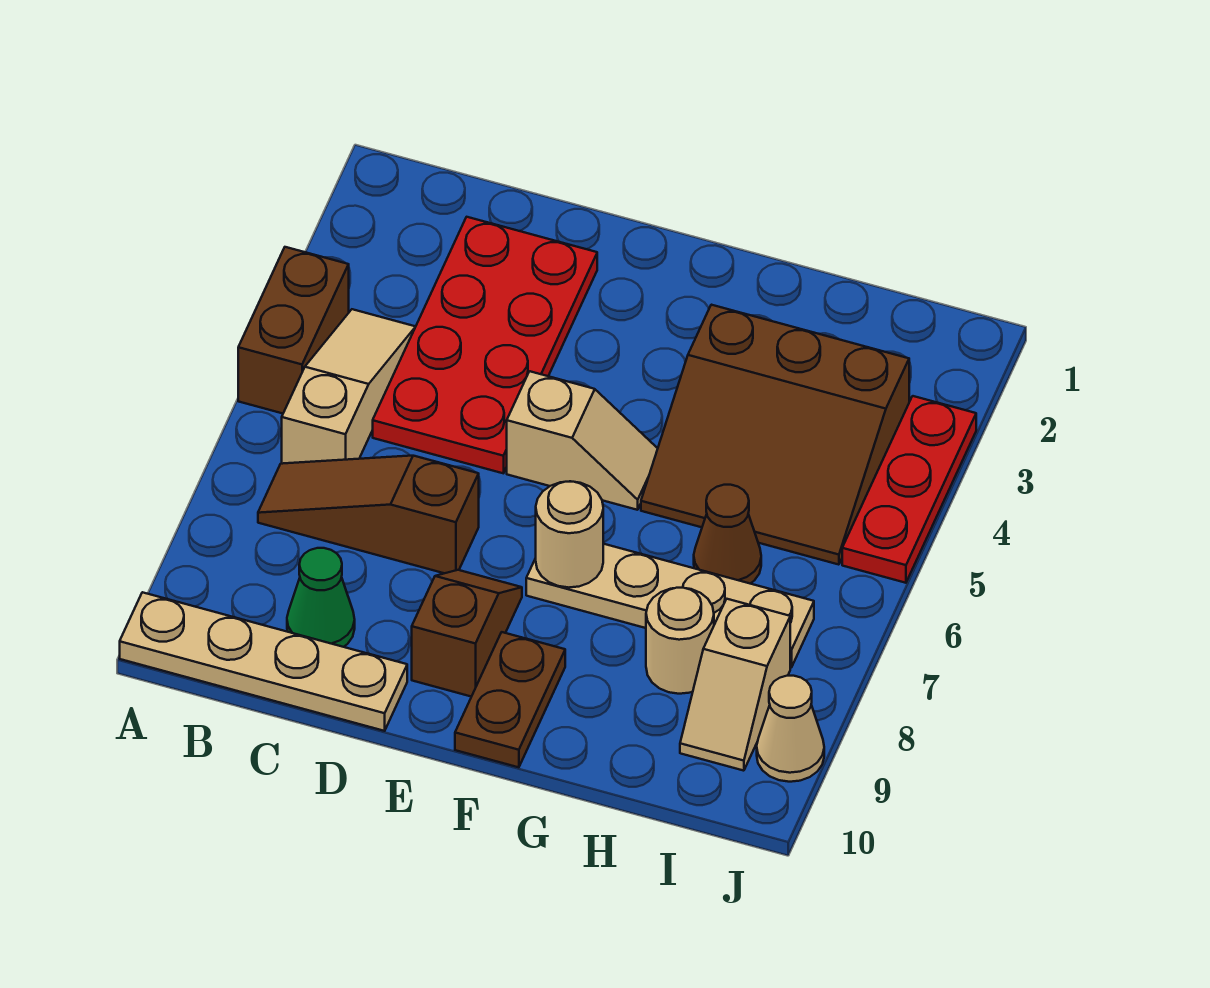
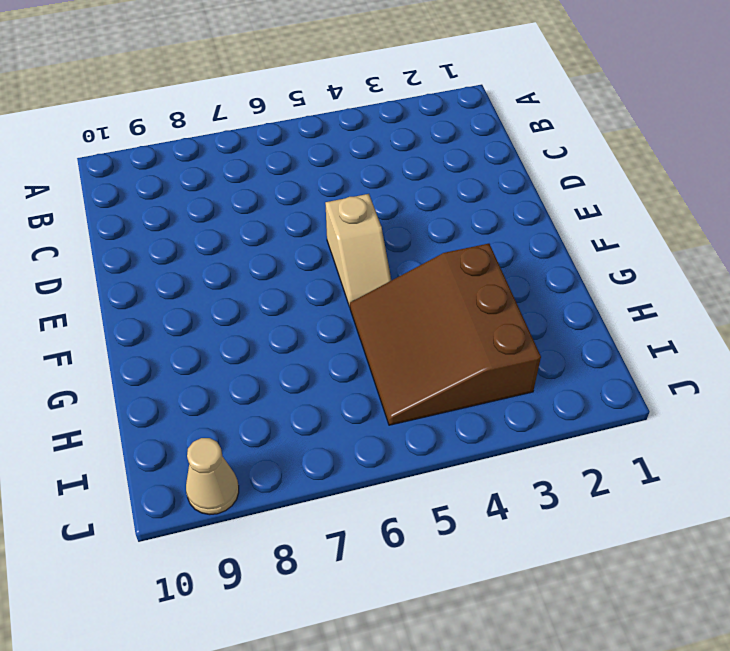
none -> brown 1x2 brick [238,247,349,413]
none -> tan 1x4 plate [120,592,407,731]
none -> tan 1x3 slope [282,309,416,464]

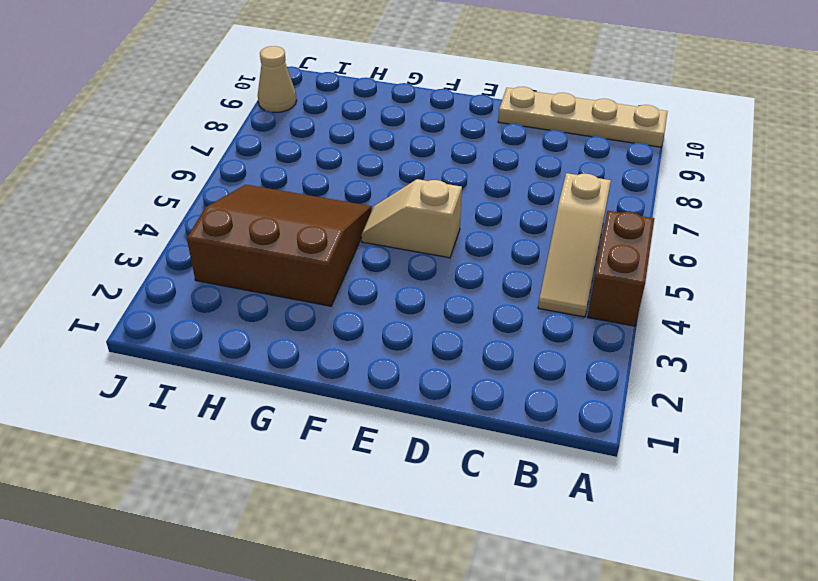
none -> brown 1x3 slope [258,456,479,573]
none -> red 2x4 plate [373,217,597,473]
none -> green 1x1 cone [287,548,355,647]

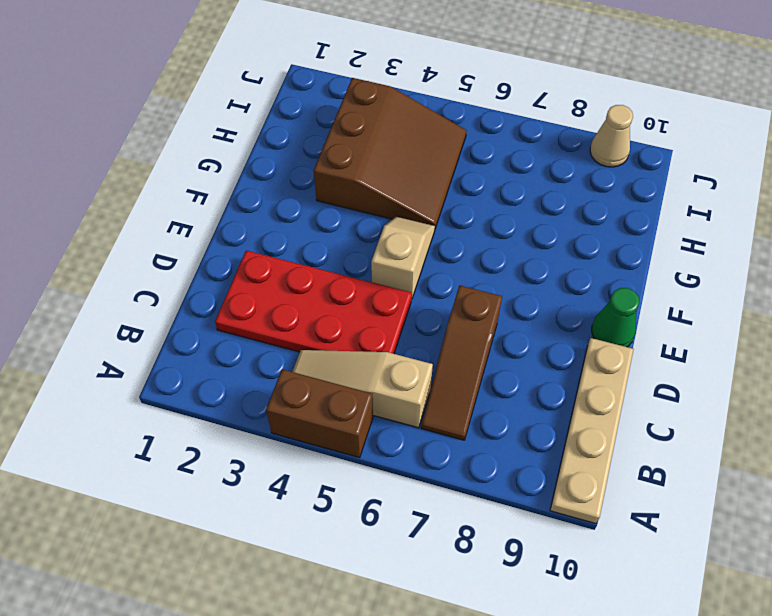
green 1x1 cone [592,288,639,347] -> green 1x1 cone moved to [287,548,355,647]
none -> brown 1x2 slope [412,570,522,697]
none -> tan 1x4 plate [526,544,814,667]
none -> brown 1x2 plate [455,632,565,767]

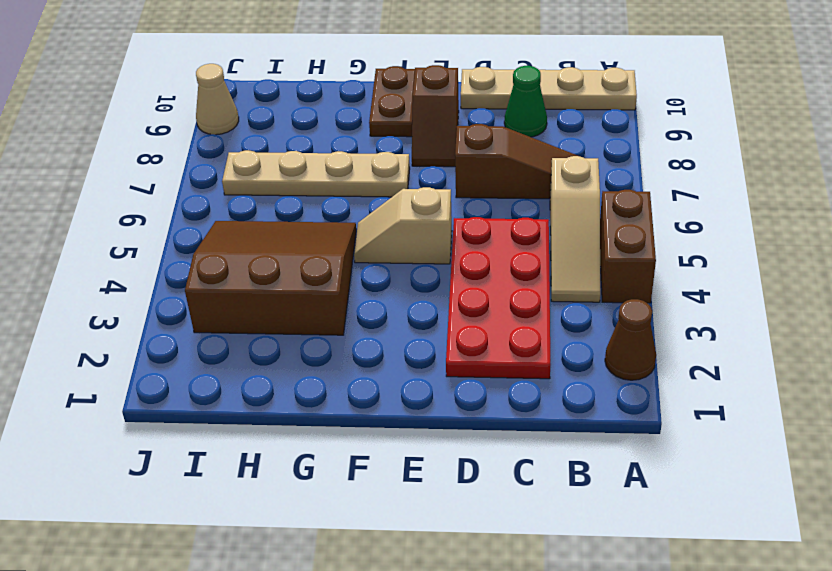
brown 1x1 cone [605,299,656,380] -> brown 1x1 cone moved to [694,485,761,584]
none -> tan 1x1 round brick [646,588,714,694]
none -> tan 1x2 slope [680,599,790,771]
none -> red 1x3 plate [842,396,976,583]

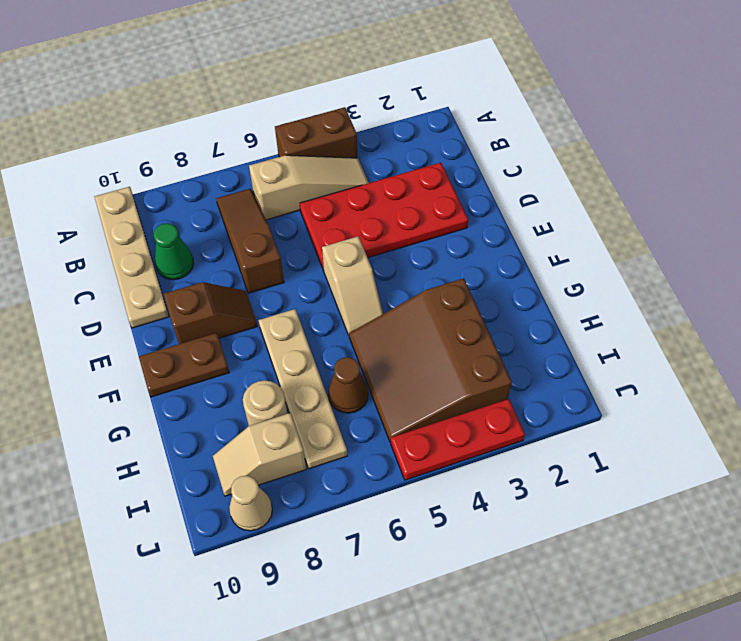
none -> tan 1x1 round brick [536,481,603,588]

